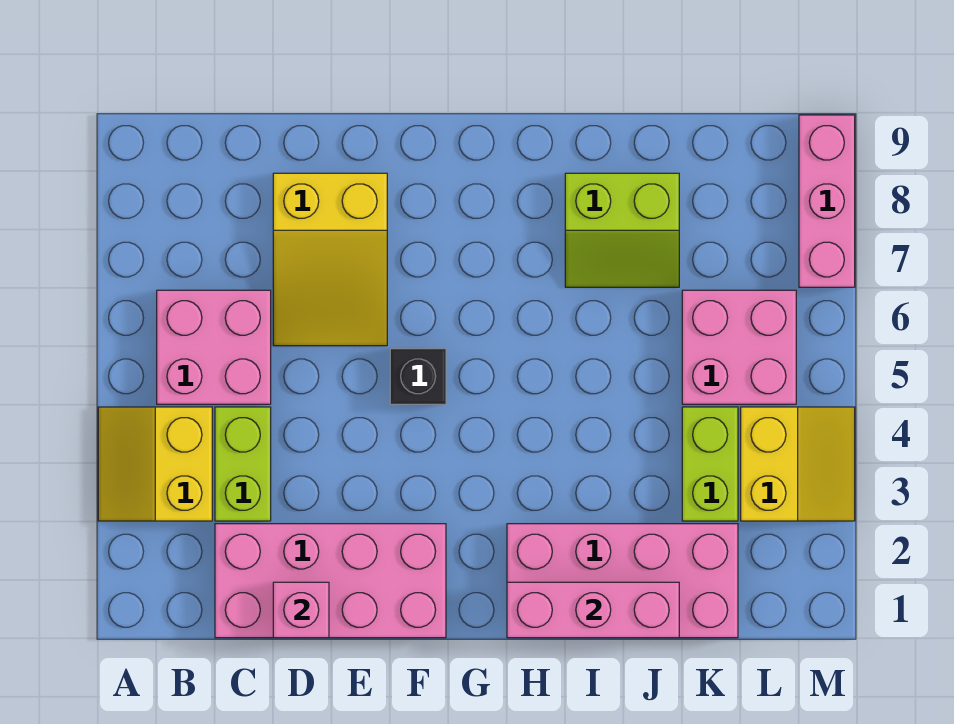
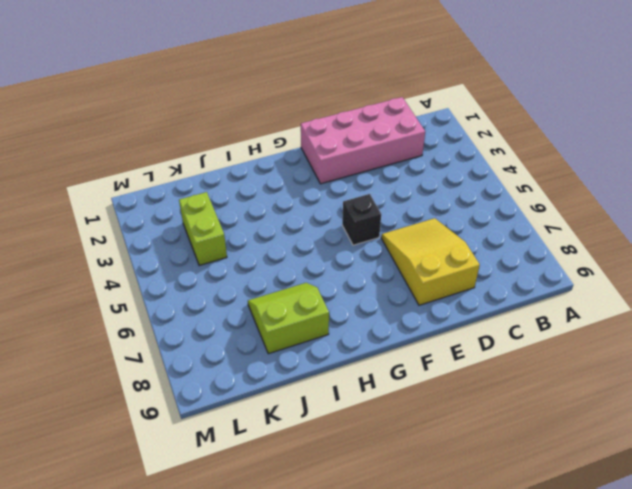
none -> yellow 2x2 slope [98,407,212,521]
none -> pink 2x2 brick [157,290,271,404]
none -> lime 1x2 brick [215,407,271,521]

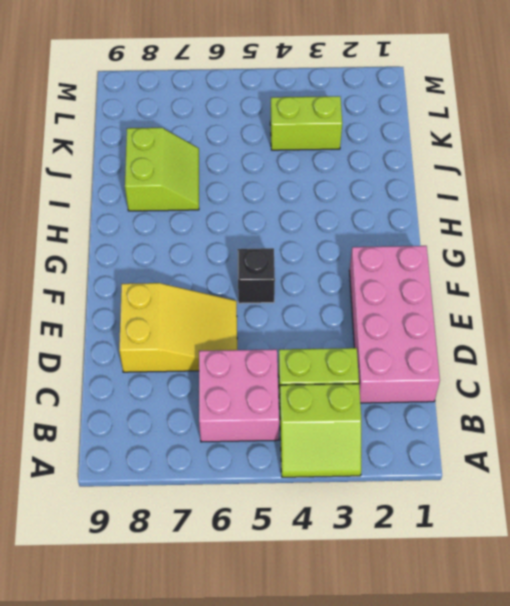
lime 2x2 slope [279,384,361,477] -> yellow 2x2 slope [98,407,212,521]
none -> pink 2x4 brick [507,524,738,638]
none -> pink 2x2 brick [682,290,796,404]
none -> yellow 2x2 slope [741,407,855,521]

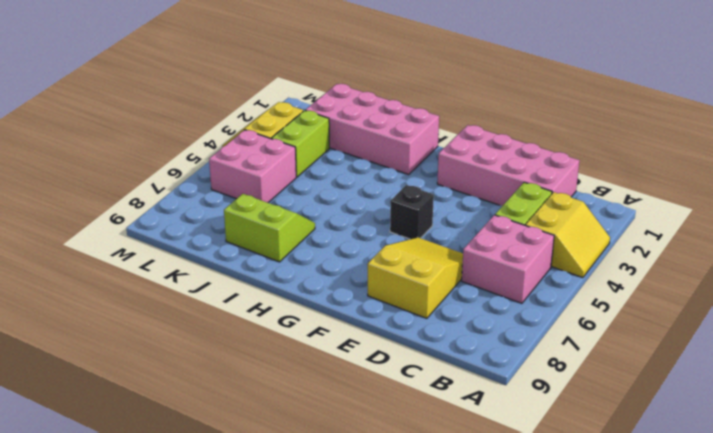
none -> pink 1x3 brick [799,115,855,287]
none -> pink 1x1 brick [273,582,329,638]
none -> pink 1x3 brick [507,582,679,638]

